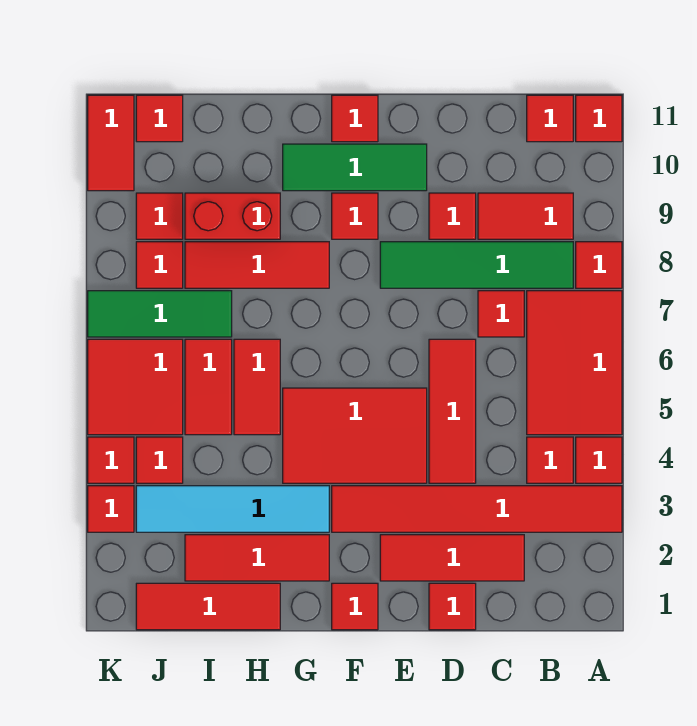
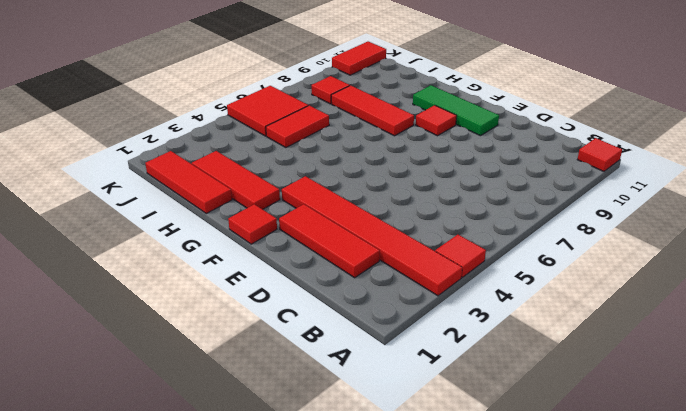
none -> red 2x3 tile [527,291,622,435]
none -> red 1x1 tile [576,242,622,288]
none -> red 1x1 tile [527,437,573,483]
none -> green 1x4 tile [380,242,573,288]

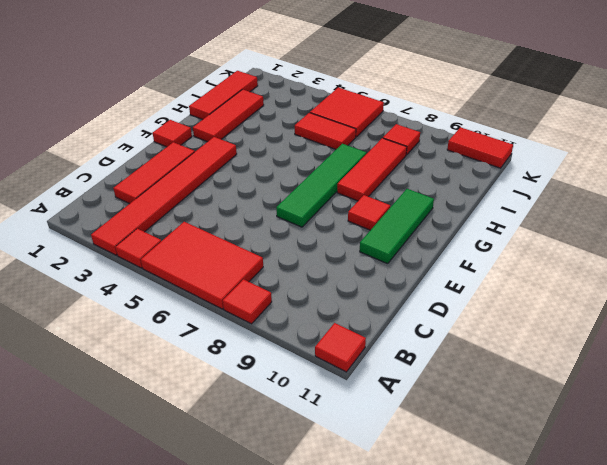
green 1x4 tile [276,144,366,227] -> green 1x4 tile moved to [380,242,573,288]
none -> red 1x1 tile [527,437,573,483]
none -> red 1x2 tile [478,193,573,239]
none -> red 1x1 tile [527,95,573,142]
none -> red 1x1 tile [478,291,524,337]

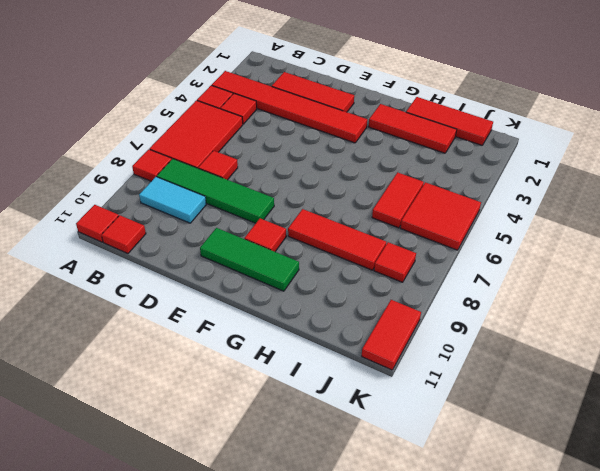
cyan 1x2 tile [139,177,206,223] -> red 1x2 tile [478,193,573,239]
none -> red 1x1 tile [429,583,476,630]
none -> red 1x3 tile [429,339,476,483]
none -> red 1x1 tile [429,193,476,239]
none -> red 2x3 tile [283,388,427,483]

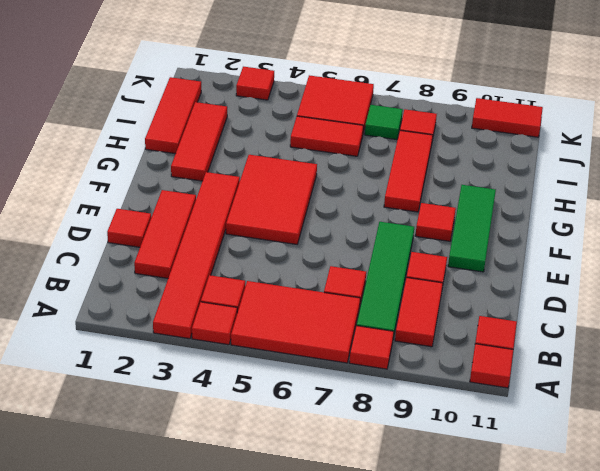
green 1x1 tile [365,105,403,140] -> green 1x3 tile [88,291,232,337]
none -> red 1x3 tile [429,339,476,483]
none -> red 1x1 tile [332,583,378,630]
none -> red 1x1 tile [332,95,378,142]
none -> cyan 1x4 tile [136,486,329,532]

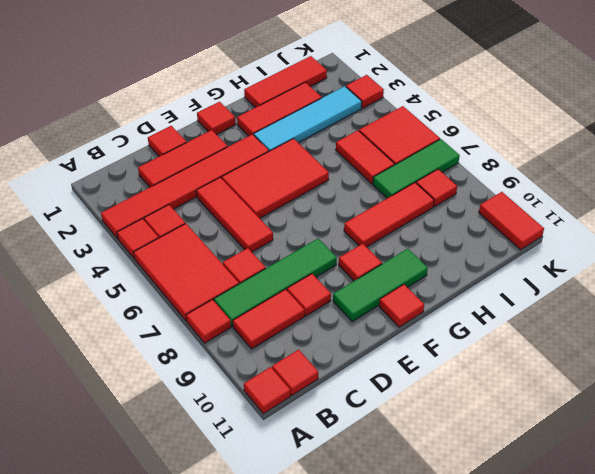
none -> red 1x2 tile [234,339,280,435]
none -> red 1x2 brick [185,193,280,239]
none -> red 1x1 tile [136,437,183,483]
none -> red 1x1 tile [136,193,183,239]

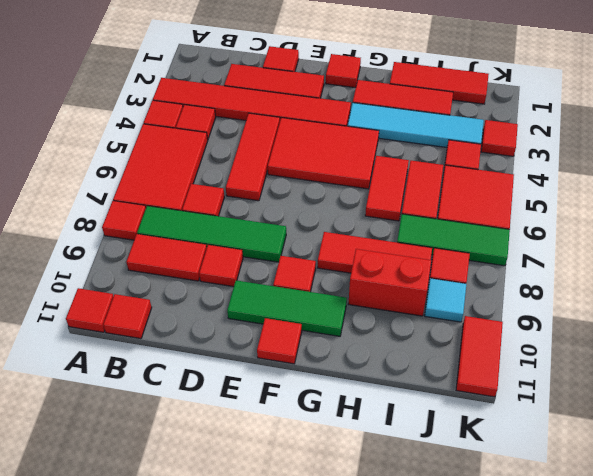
cyan 1x1 tile [425,278,466,322] -> red 1x1 tile [136,193,183,239]
none -> red 1x1 tile [136,95,183,142]
none -> red 1x1 tile [88,437,134,483]

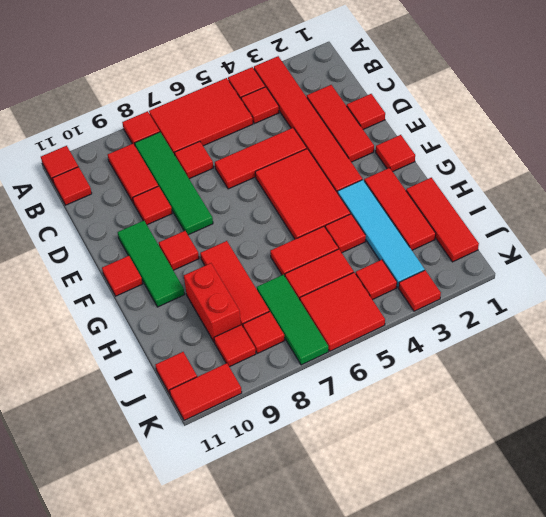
red 1x1 tile [325,214,366,253] -> red 1x1 tile moved to [88,437,134,483]

